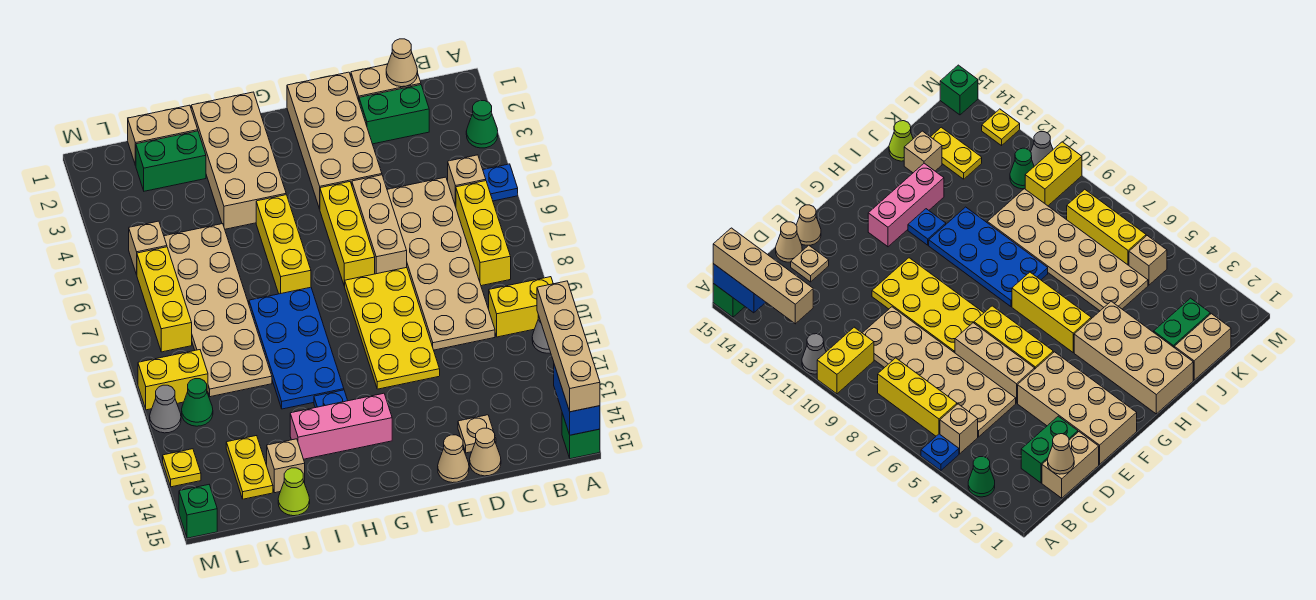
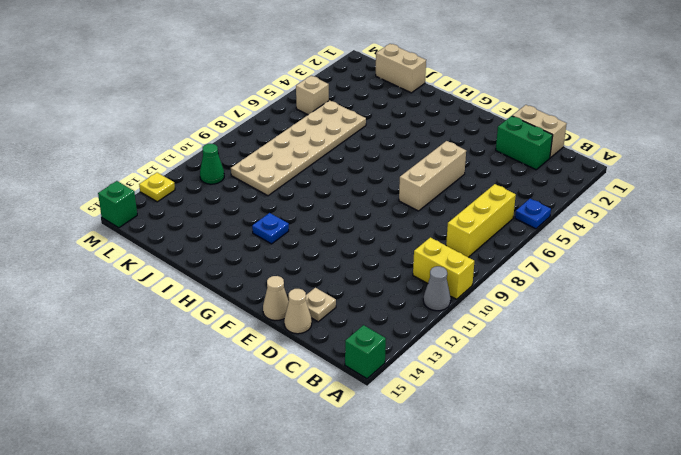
none -> green 1x1 cone [466,100,498,148]
none -> tan 1x1 brick [448,155,486,207]
none -> tan 2x6 plate [387,177,495,350]
none -> tan 2x4 brick [287,72,382,209]

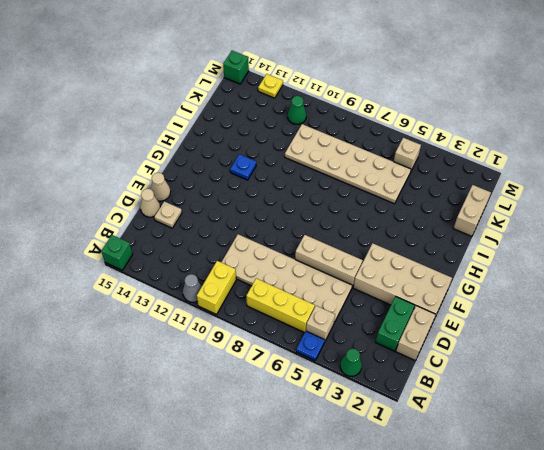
none -> yellow 2x4 plate [345,268,440,389]
none -> yellow 1x3 brick [320,182,375,286]
none -> pink 1x3 brick [290,393,392,459]
none -> tan 2x4 brick [191,92,286,229]

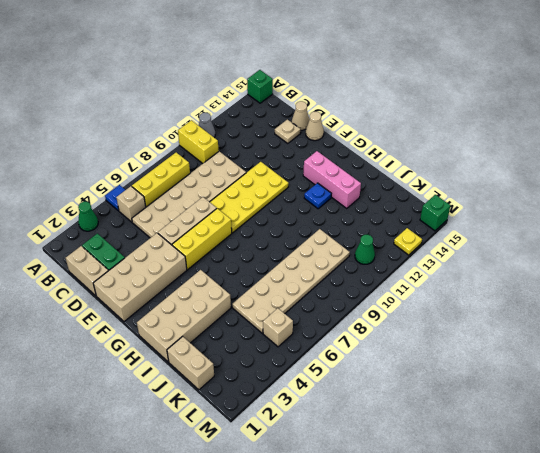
none -> yellow 1x3 brick [256,195,311,294]
none -> blue 2x4 plate [249,287,344,409]
none -> green 1x2 brick [136,131,206,191]
none -> tan 1x1 brick [267,439,305,493]

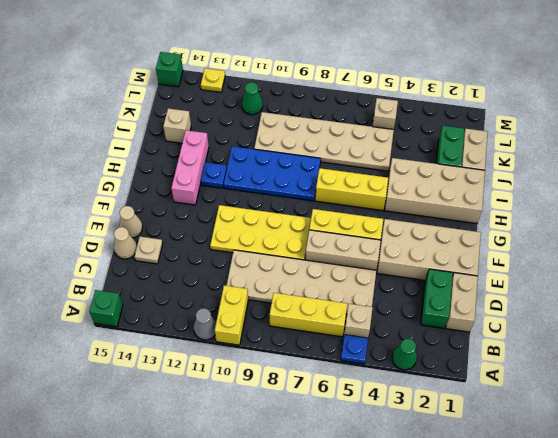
none -> lime 1x1 cone [278,468,310,516]
none -> yellow 1x2 plate [226,436,273,499]
none -> yellow 1x3 brick [137,247,192,352]
none -> yellow 1x2 brick [138,350,208,410]

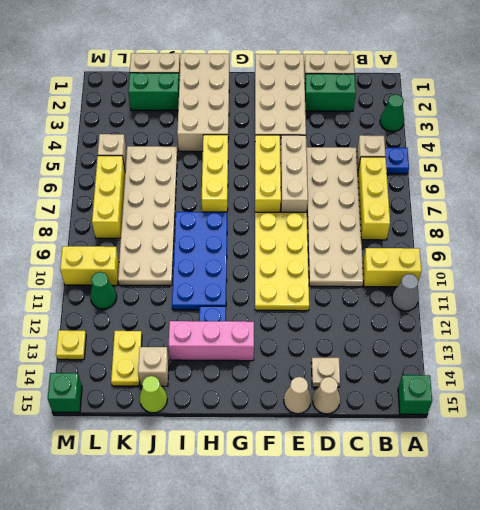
none -> grey 1x1 cone [150,385,181,433]
none -> blue 1x2 brick [554,365,600,435]
none -> tan 1x1 cone [386,39,418,87]
none -> tan 1x4 brick [537,281,600,412]

